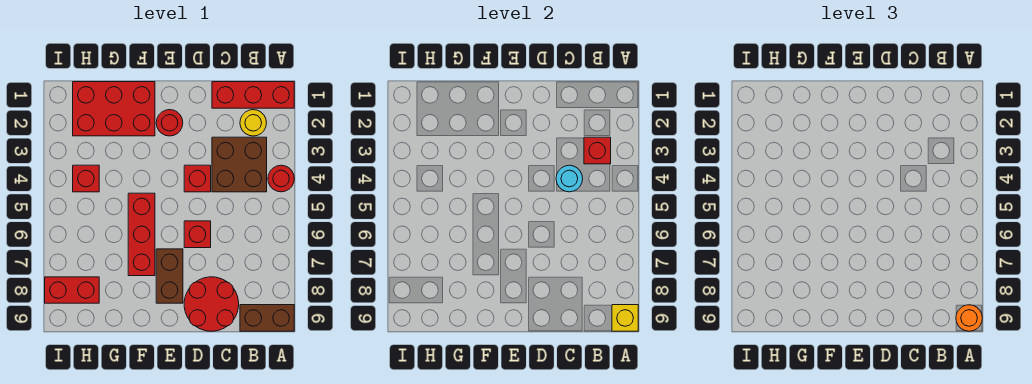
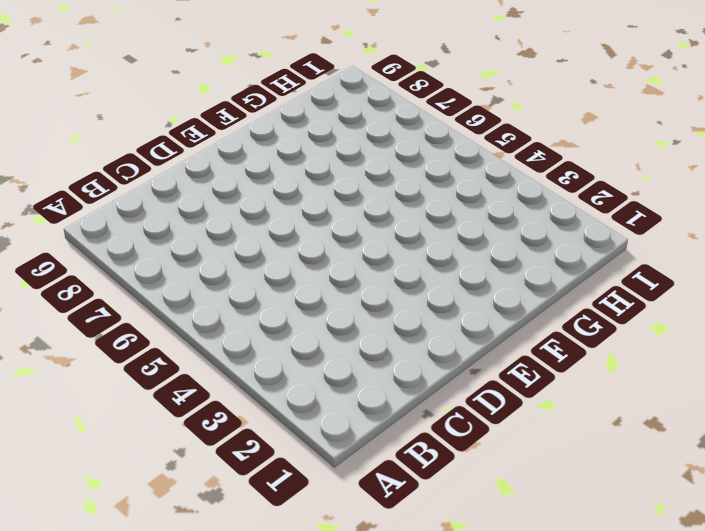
none -> red 1x3 brick [212,82,294,108]
none -> red 1x1 round brick [268,165,294,192]
none -> brown 1x2 brick [240,305,294,331]

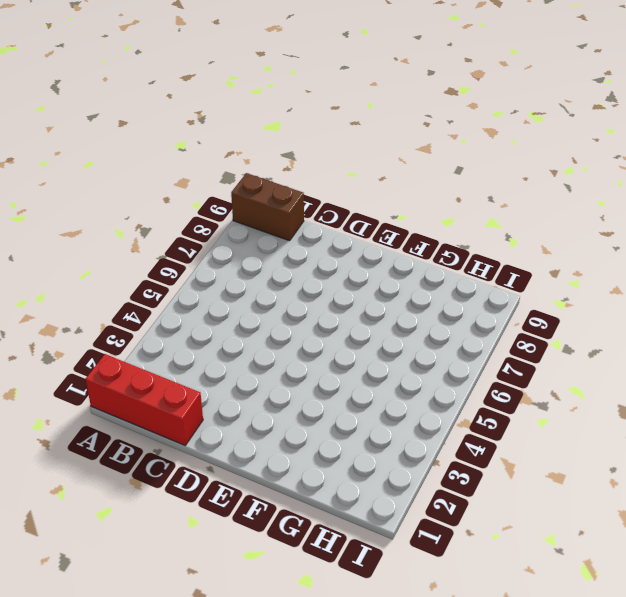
none -> red 1x1 round brick [268,165,294,192]
none -> yellow 1x1 round brick [240,110,266,136]
none -> brown 2x2 brick [212,137,267,192]

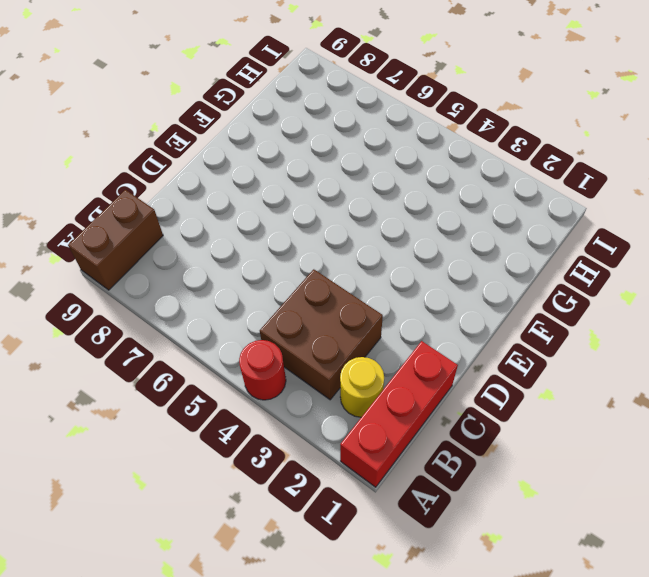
none -> red 2x2 round brick [184,277,239,331]
none -> red 1x1 brick [184,165,211,192]
none -> red 1x1 brick [184,221,211,248]

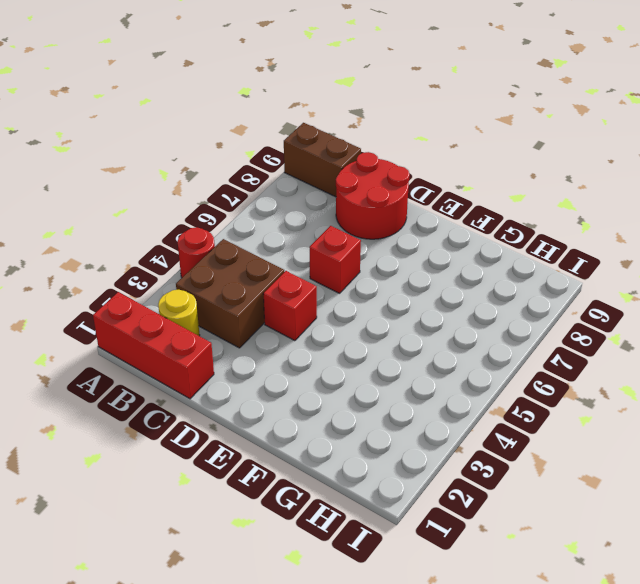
none -> red 1x1 round brick [156,110,183,136]
none -> brown 1x2 brick [156,249,183,303]
none -> red 2x3 brick [73,82,155,136]

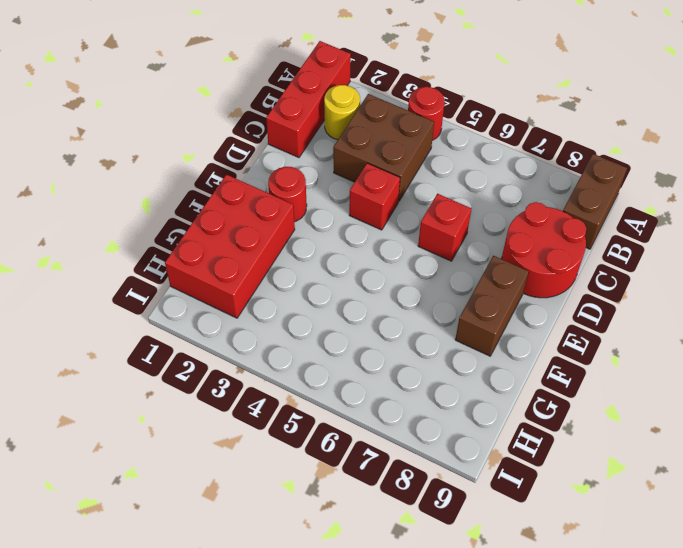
brown 1x2 brick [455,256,529,356] -> brown 1x2 brick turned to [156,249,183,303]
none -> red 1x3 brick [128,193,155,276]
none -> red 1x1 brick [73,165,99,192]
none -> red 1x2 brick [45,277,99,303]

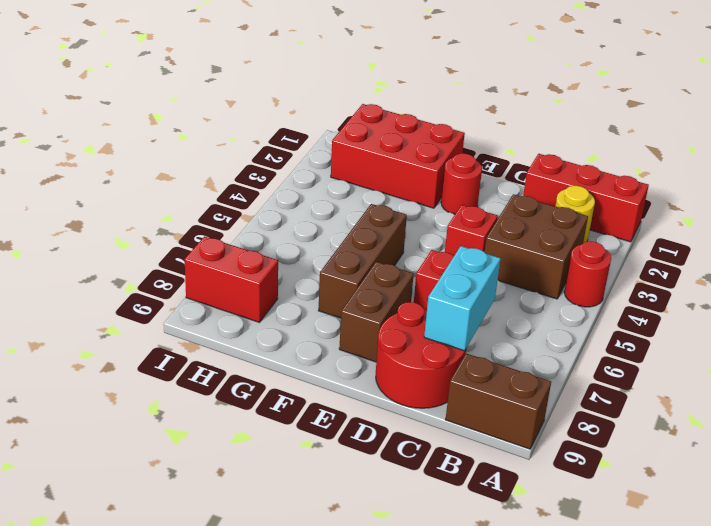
cyan 1x2 brick [424,246,501,351] -> none
brown 1x3 brick [319,204,407,318] -> red 1x3 brick [128,193,155,276]
none -> red 1x1 brick [73,165,99,192]
none -> yellow 1x1 brick [612,305,638,331]
none -> red 1x1 brick [584,137,611,164]

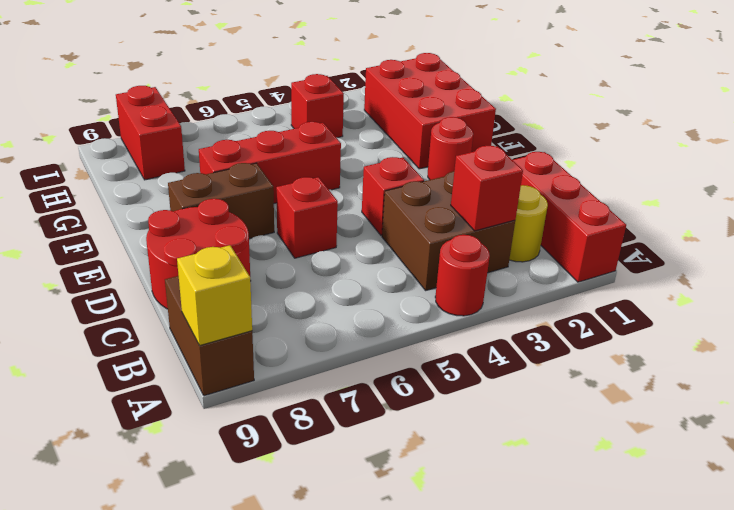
none -> cyan 1x1 round brick [556,165,583,192]
none -> orange 1x1 round brick [956,305,982,331]

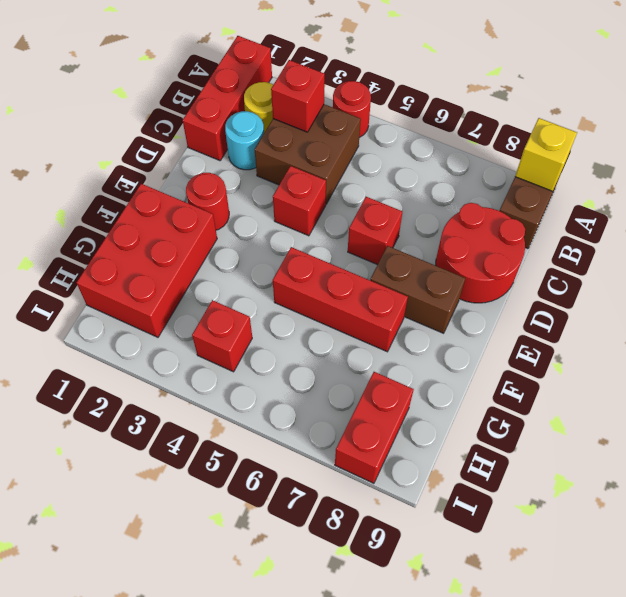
cyan 1x1 round brick [225,111,264,170] -> cyan 1x1 round brick moved to [556,165,583,192]
none -> orange 1x1 round brick [956,305,982,331]

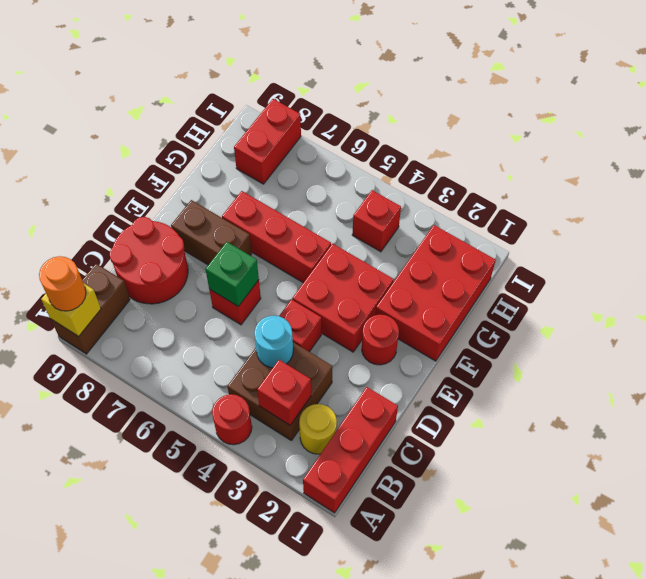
green 1x1 brick [205,242,259,306] -> none
red 2x2 brick [292,244,394,352] -> none

